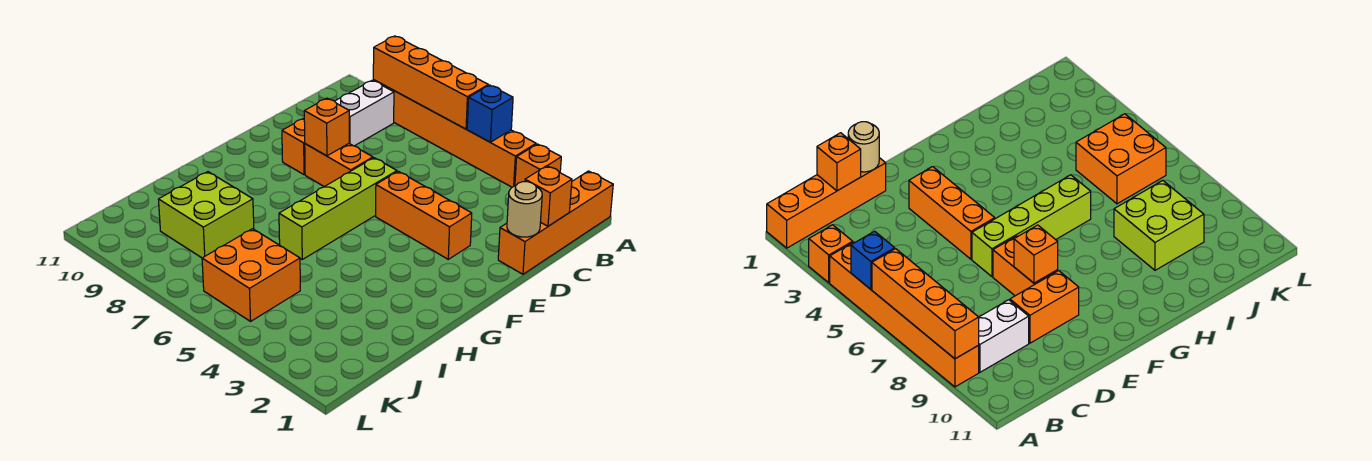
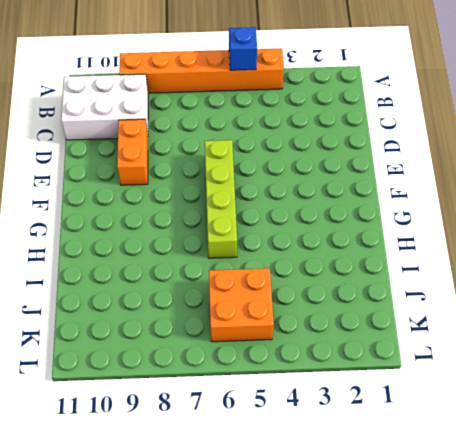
white 2x3 brick [61,74,148,140] -> white 1x2 brick [335,80,394,146]
none -> orange 1x4 brick [498,171,613,274]
none -> orange 1x1 brick [515,144,561,186]
none -> orange 1x3 brick [376,171,472,259]

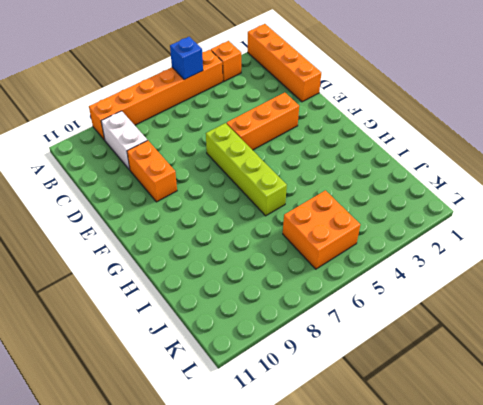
none -> orange 1x2 brick [305,144,373,187]
none -> lime 2x2 brick [158,172,254,258]
none -> orange 1x4 brick [373,36,488,129]

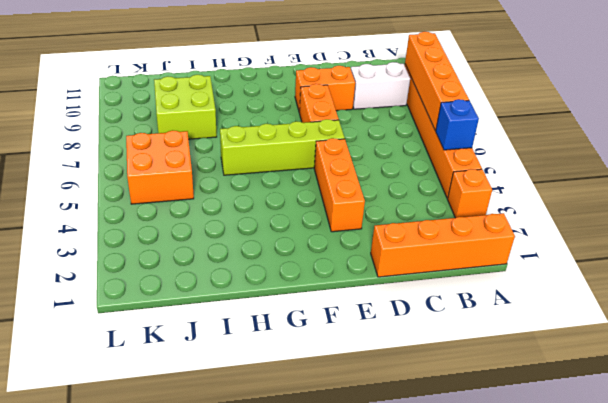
none -> orange 1x1 brick [525,166,572,226]
none -> tan 1x1 round brick [507,182,542,237]
none -> orange 1x1 brick [304,98,349,156]

